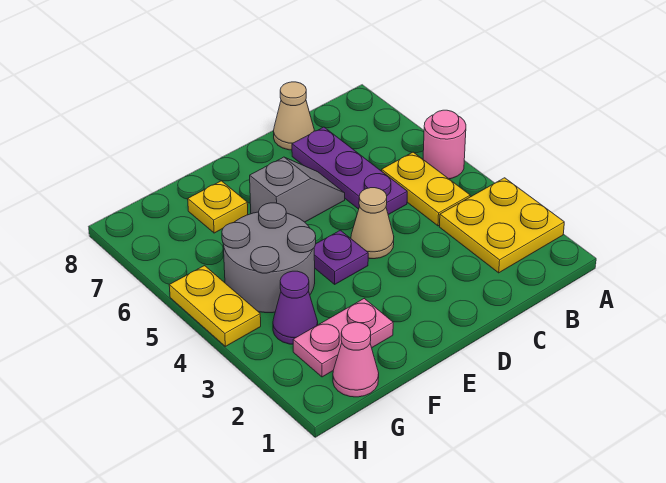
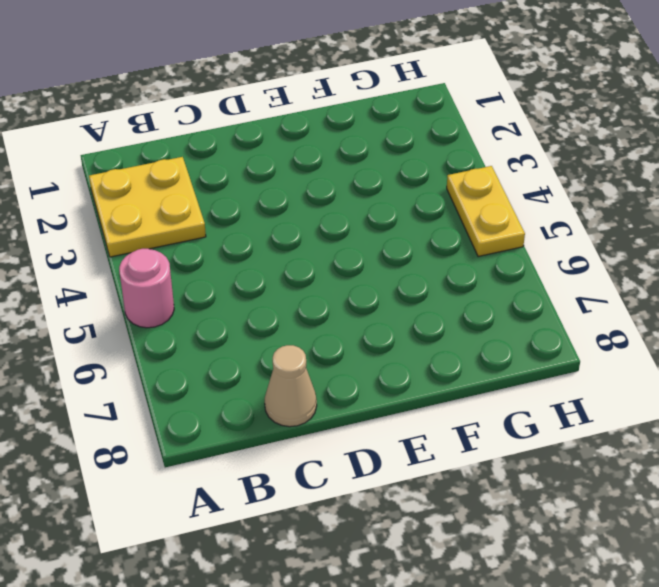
none -> yellow 1x2 plate [382,152,470,226]
none -> purple 1x3 plate [292,127,407,215]
none -> tan 1x1 cone [351,188,394,259]

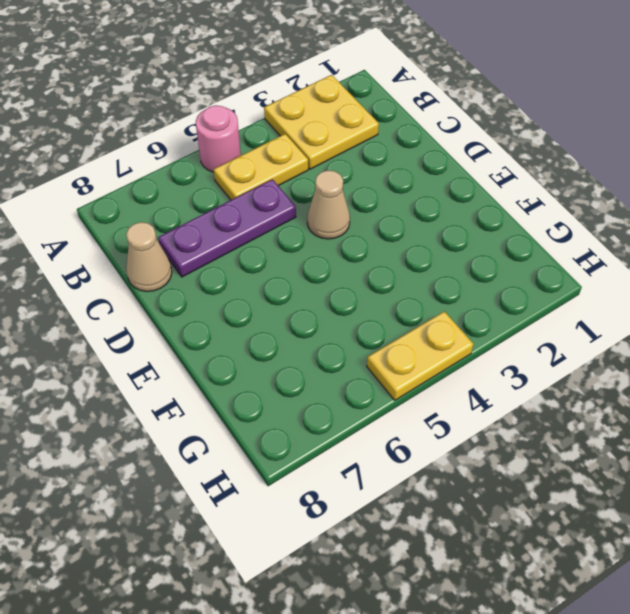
none -> grey 1x2 slope [250,157,345,222]
none -> purple 1x1 plate [314,230,368,284]
none -> pink 1x2 plate [293,299,393,377]

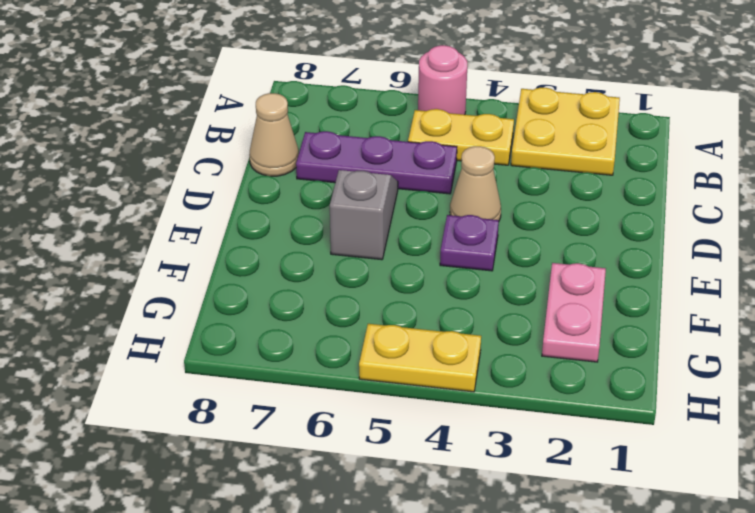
none -> grey 2x2 round brick [222,203,316,313]
none -> yellow 1x1 plate [188,181,248,233]
none -> pink 1x1 cone [333,322,379,397]

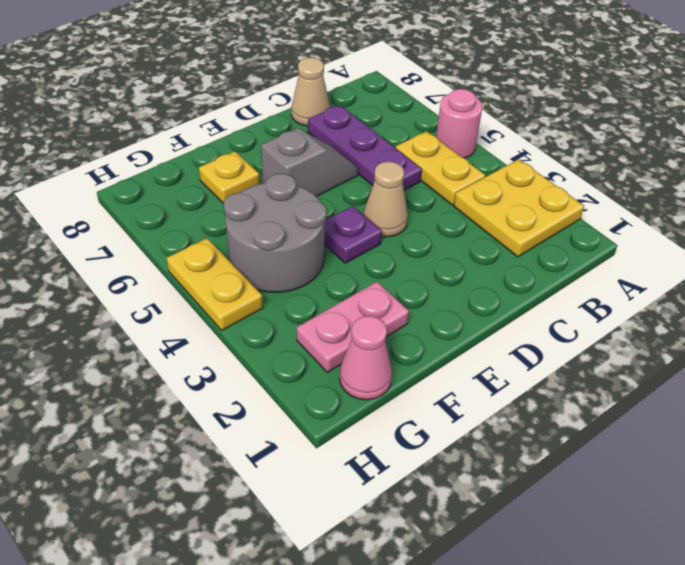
none -> purple 1x1 cone [273,271,318,344]

